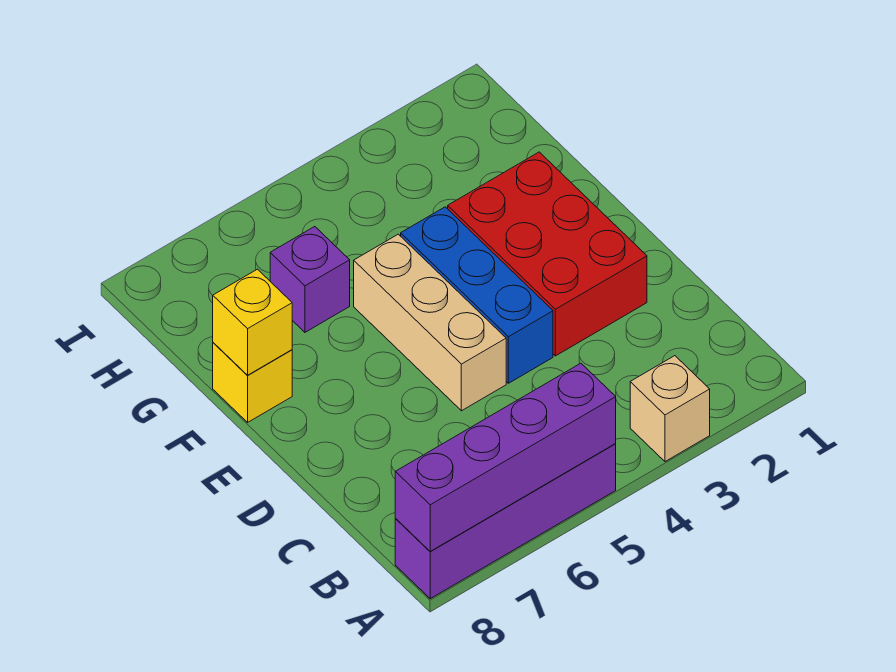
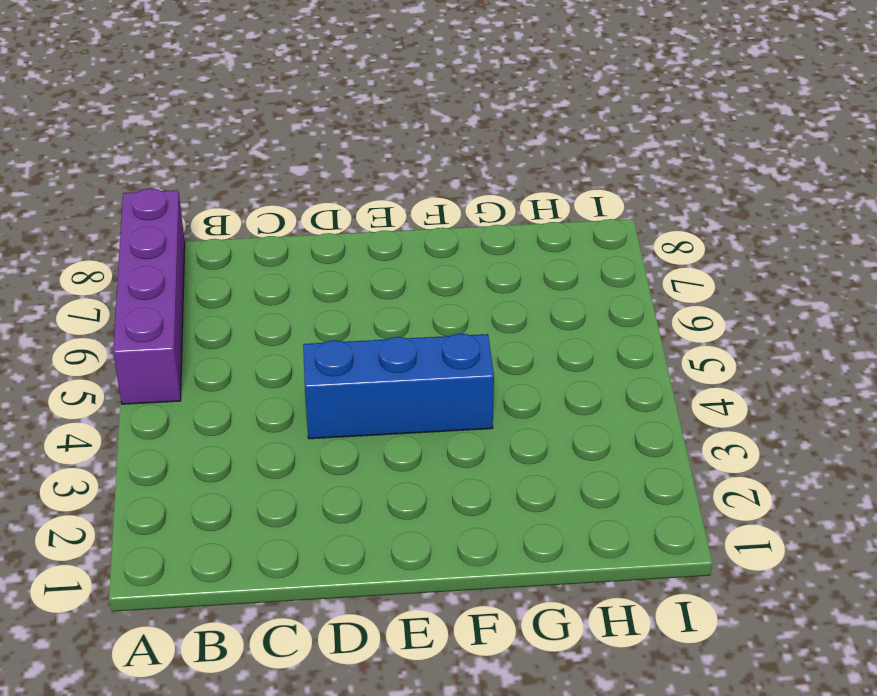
none -> tan 1x1 brick [630,356,710,462]
none -> red 2x3 brick [448,152,647,356]

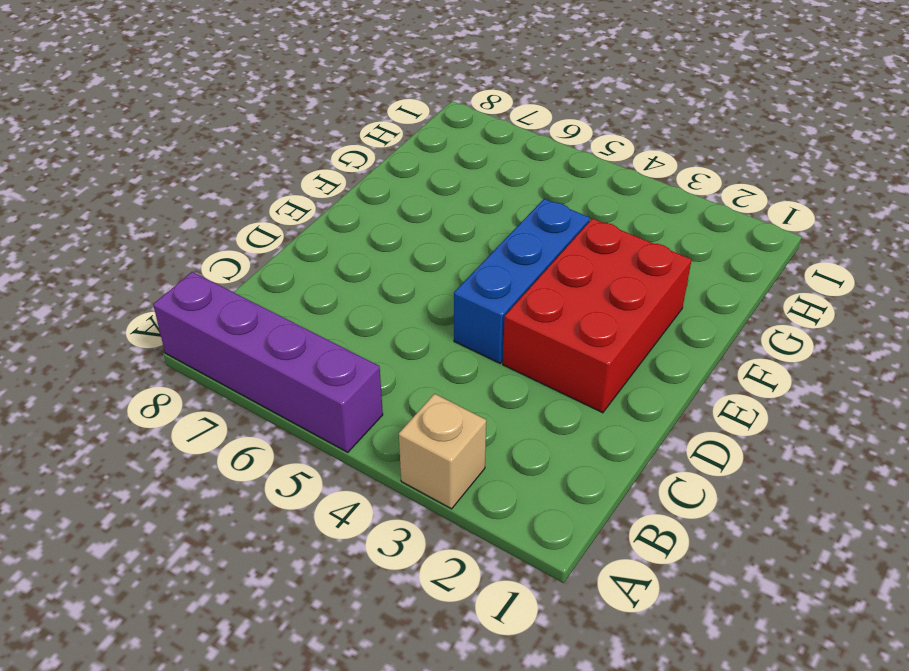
none -> tan 1x3 brick [354,234,506,411]
none -> yellow 1x1 brick [213,343,292,422]

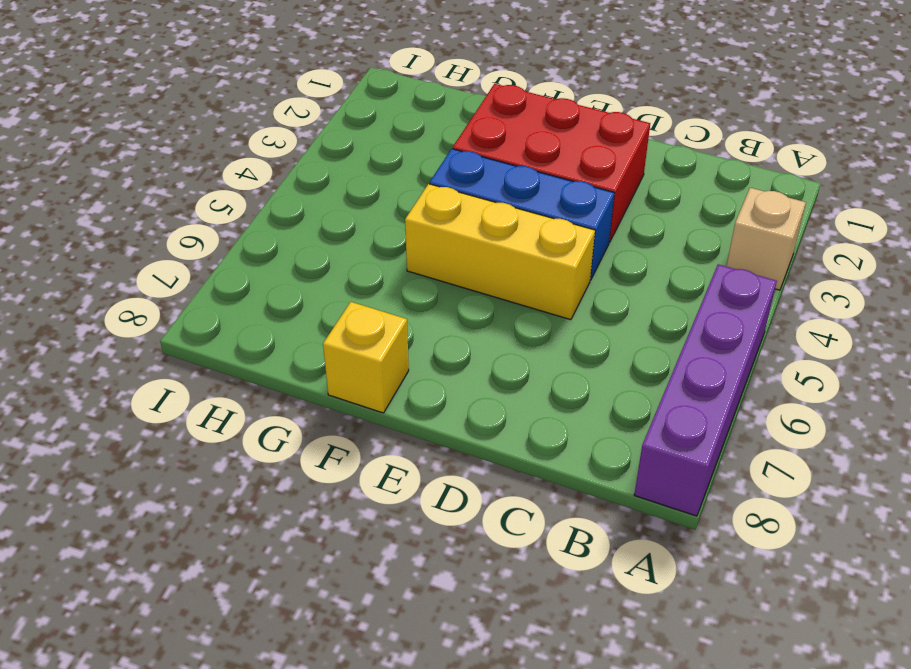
yellow 1x3 brick [405,184,595,320] -> tan 1x3 brick [354,234,506,411]
none -> purple 1x1 brick [270,227,350,332]
none -> purple 1x4 brick [395,363,616,551]

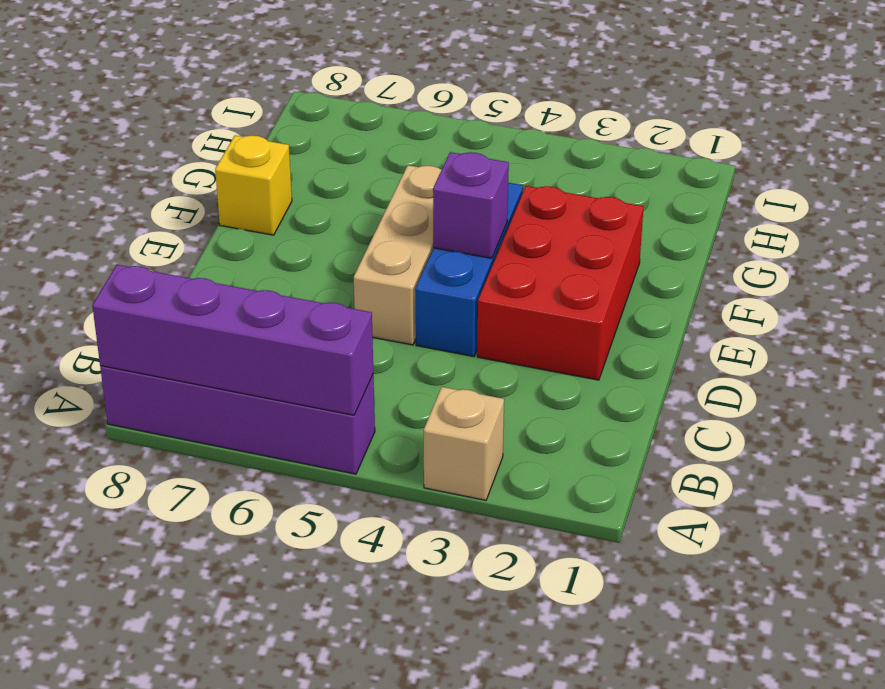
purple 1x1 brick [433,152,509,258] -> purple 1x1 brick moved to [270,227,350,332]
none -> yellow 1x1 brick [213,269,292,375]

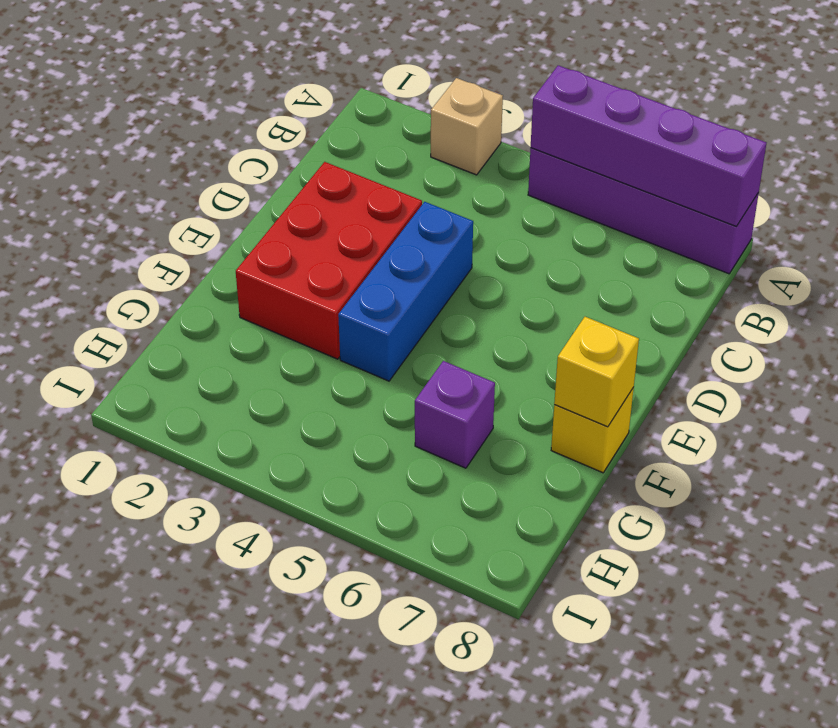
none -> tan 1x3 brick [354,234,506,411]

